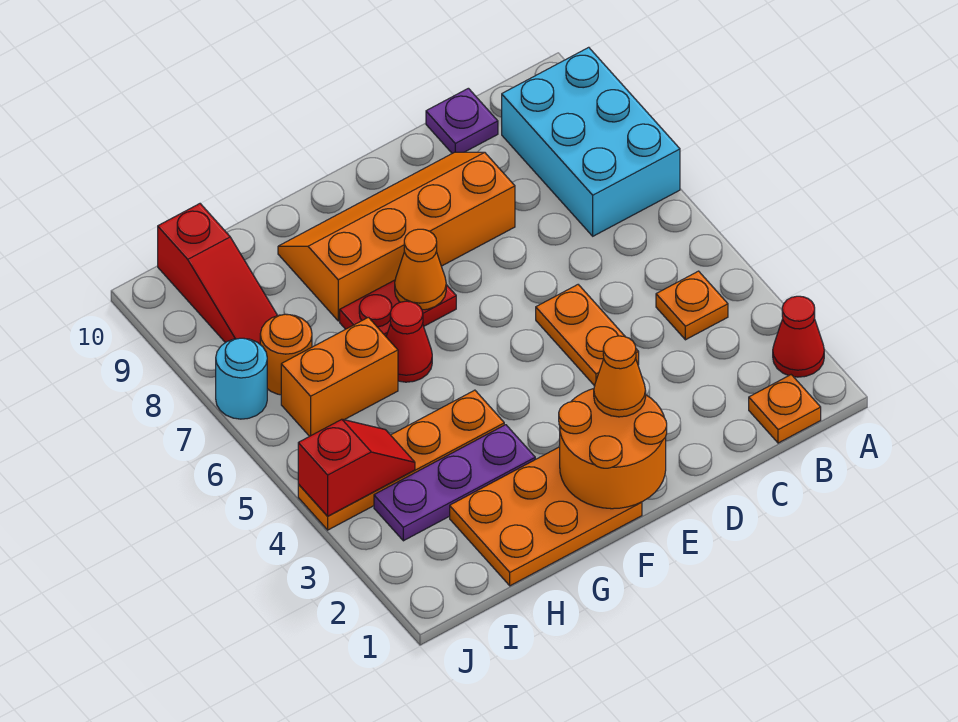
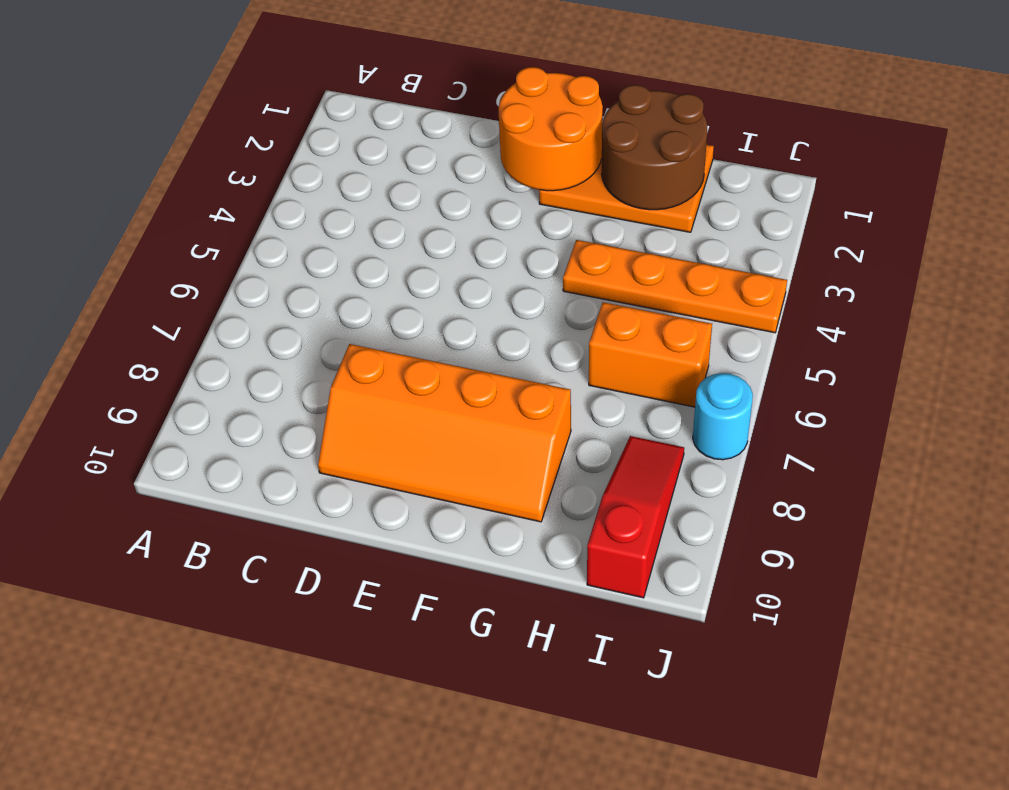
brown 2x2 round brick [602,85,707,210] -> none
none -> red 1x1 cone [773,296,824,377]
none -> cyan 2x3 brick [502,47,680,236]
none -> orange 1x1 plate [749,375,821,443]

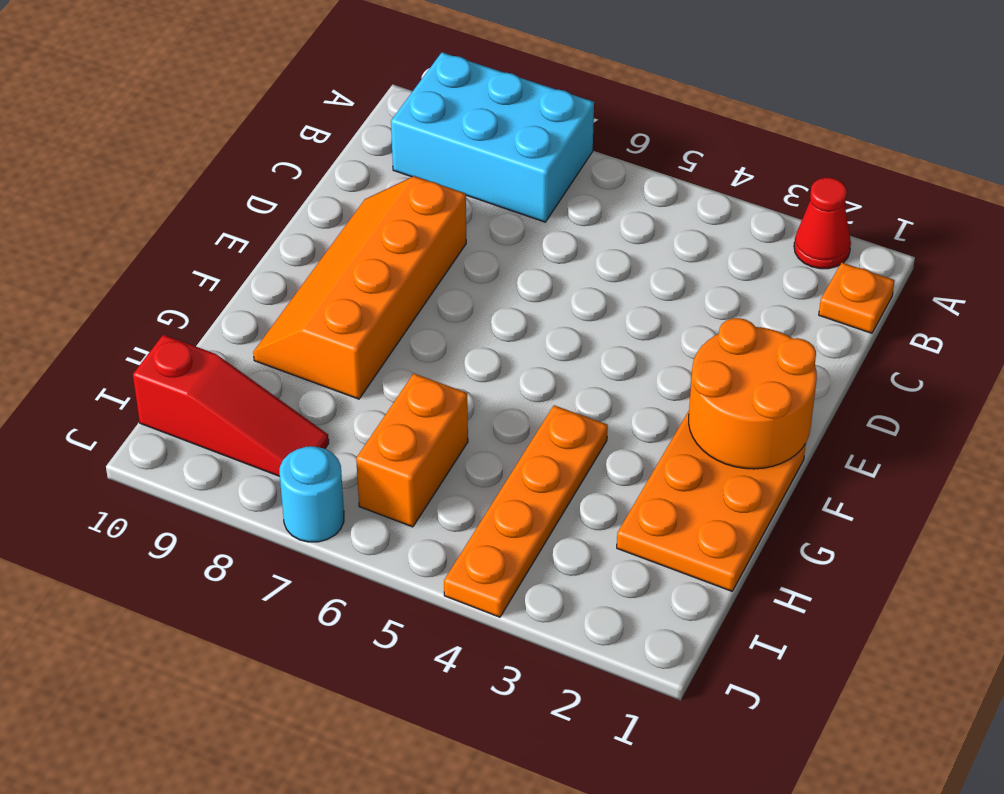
none -> orange 1x1 plate [656,271,728,340]
none -> purple 1x1 plate [426,88,498,153]
none -> orange 1x2 plate [536,285,639,386]

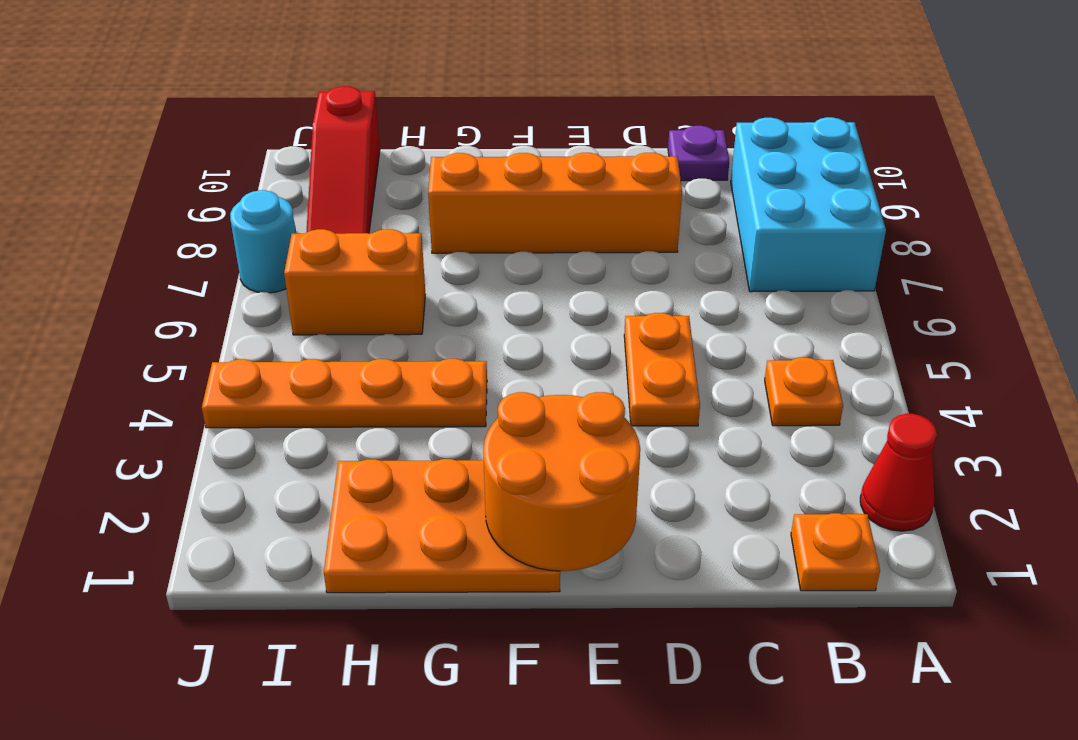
none -> red 1x2 plate [340,280,456,336]
none -> purple 1x3 plate [374,425,535,541]
none -> red 1x1 cone [386,301,432,382]

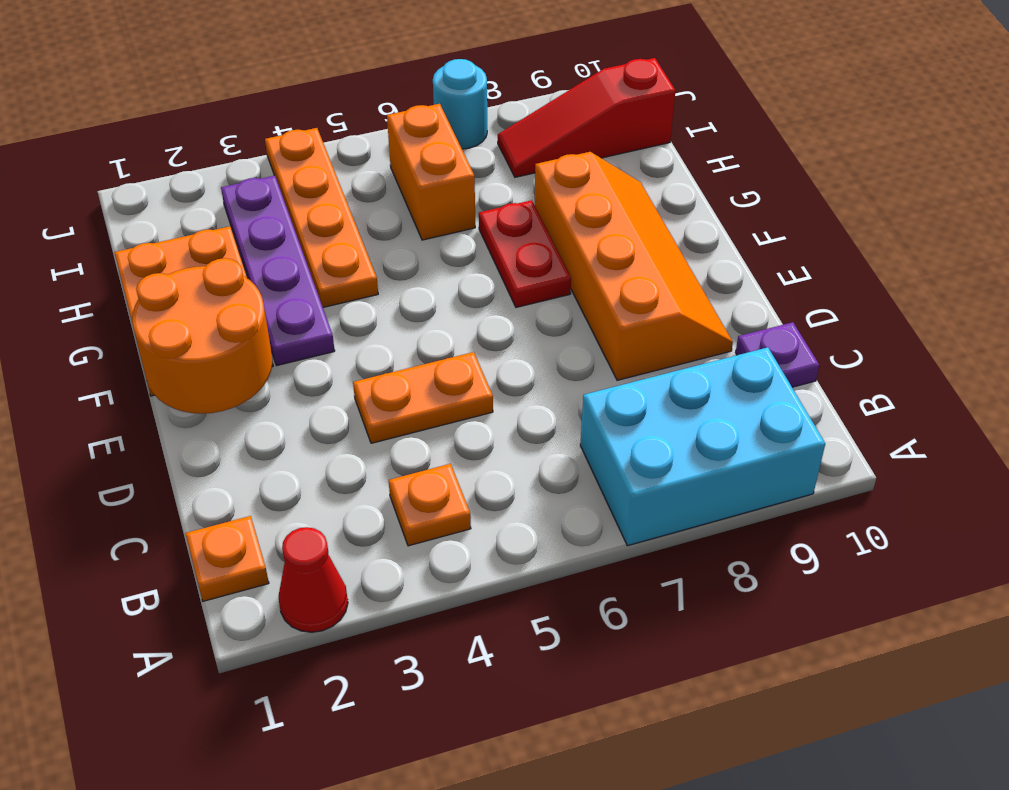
purple 1x4 plate [221,176,335,366] -> purple 1x3 plate [374,425,535,541]
none -> red 1x1 cone [386,301,432,382]
none -> orange 1x1 round brick [260,314,312,395]
none -> orange 1x1 cone [395,229,446,310]

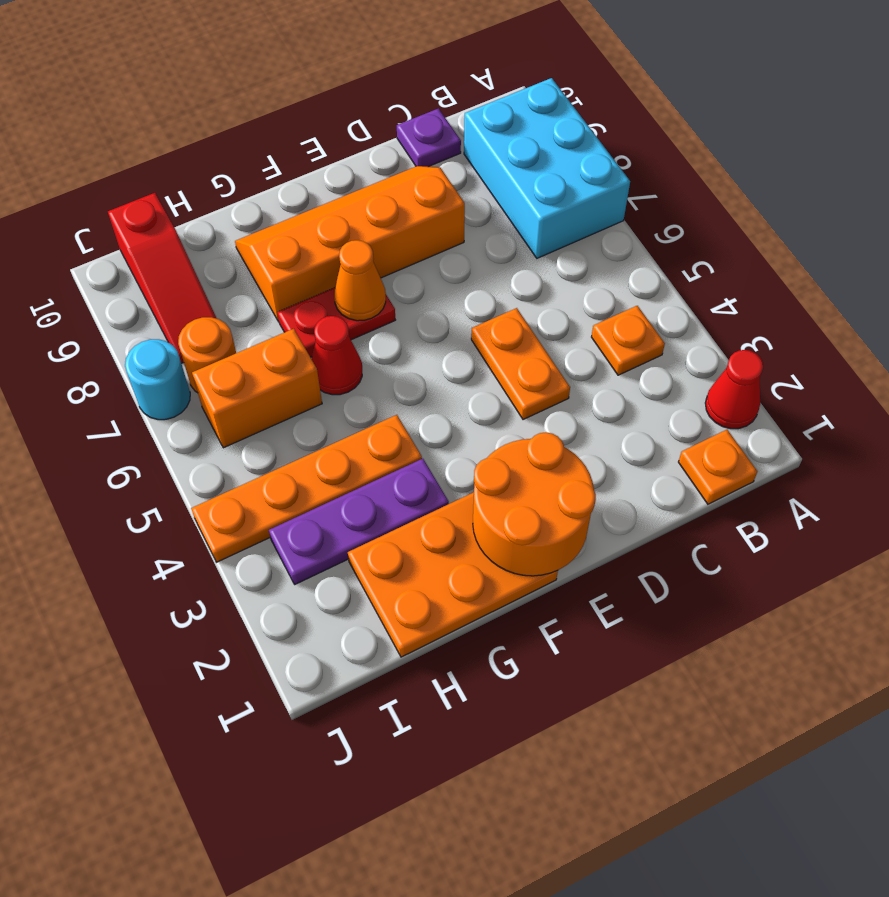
none -> red 1x2 slope [298,419,415,516]
none -> orange 1x1 cone [594,336,646,417]

